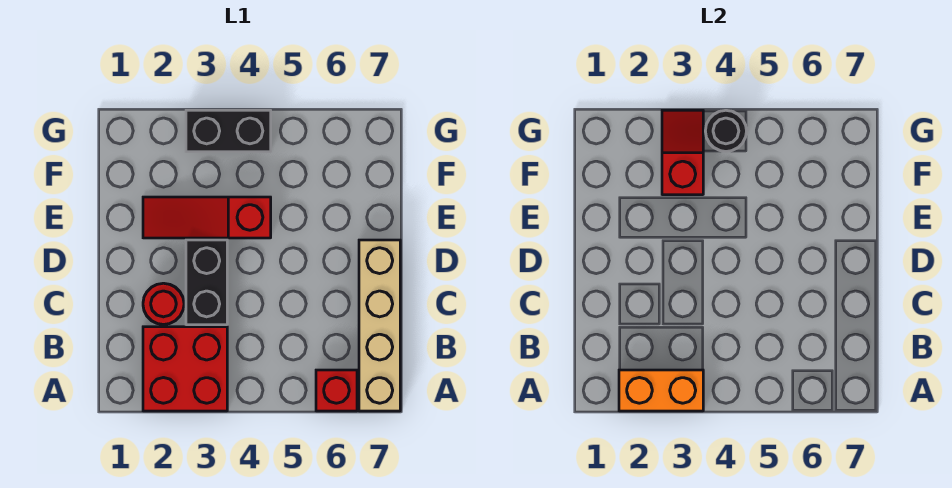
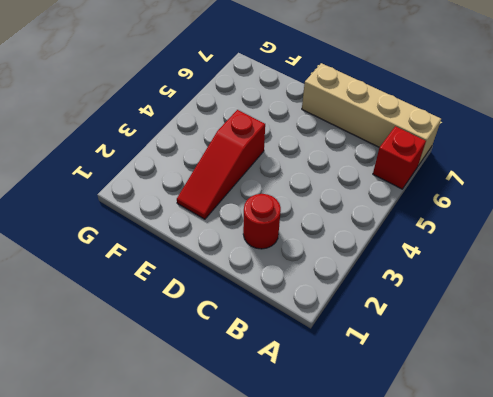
none -> red 2x2 brick [143,327,227,411]
none -> black 1x2 brick [186,240,227,325]

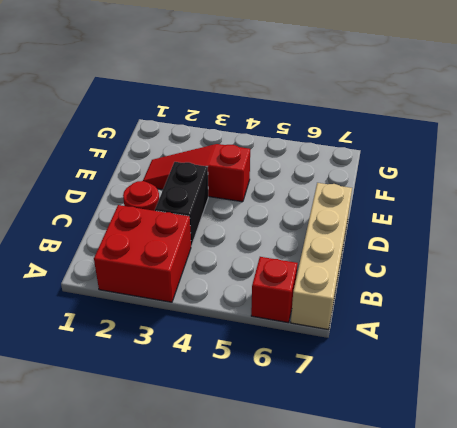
none -> black 1x2 brick [186,110,271,152]
none -> orange 1x2 brick [619,370,703,411]

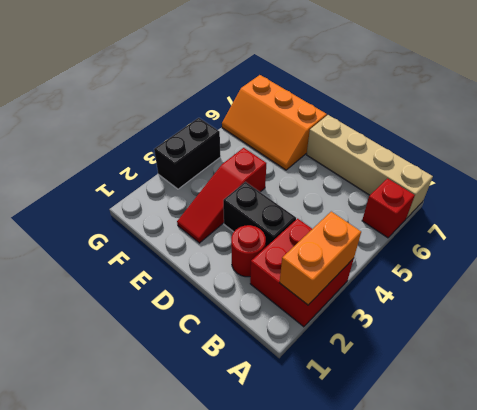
orange 2x3 slope [222,75,327,170] -> none
none -> red 1x2 slope [662,110,703,195]
none -> black 1x1 round brick [705,110,746,151]

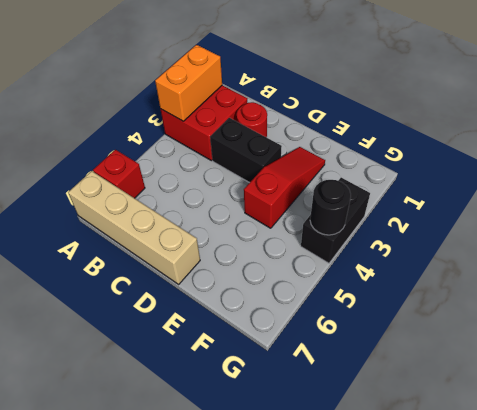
none -> red 1x2 slope [662,110,703,195]

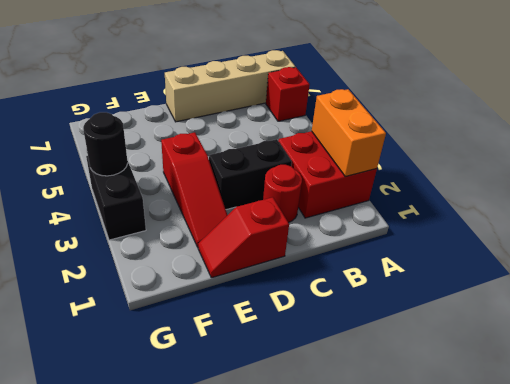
red 1x2 slope [198,197,289,278] -> red 1x2 slope moved to [662,110,703,195]

